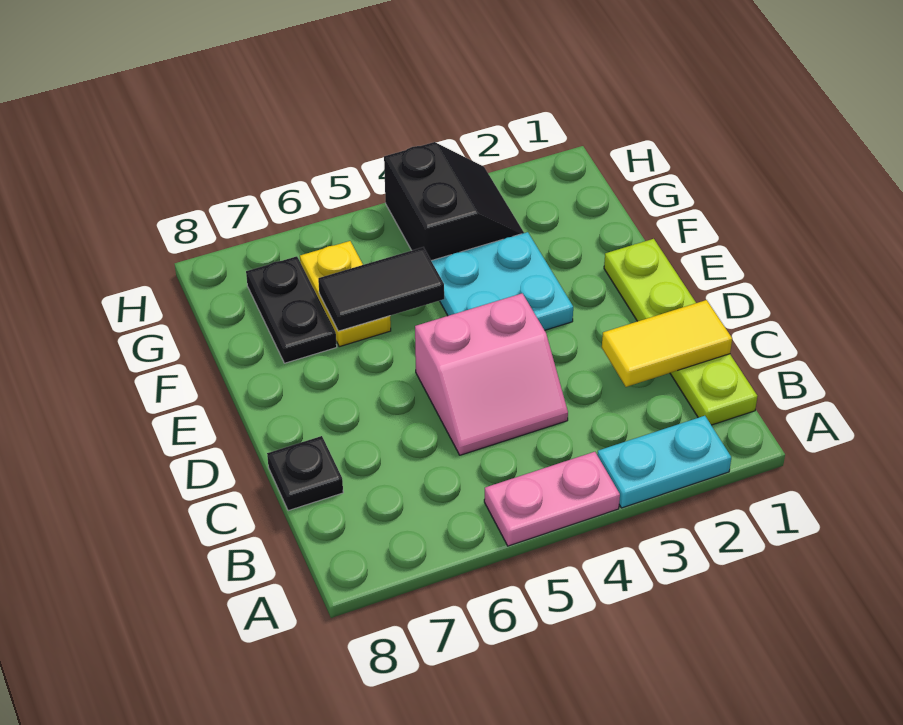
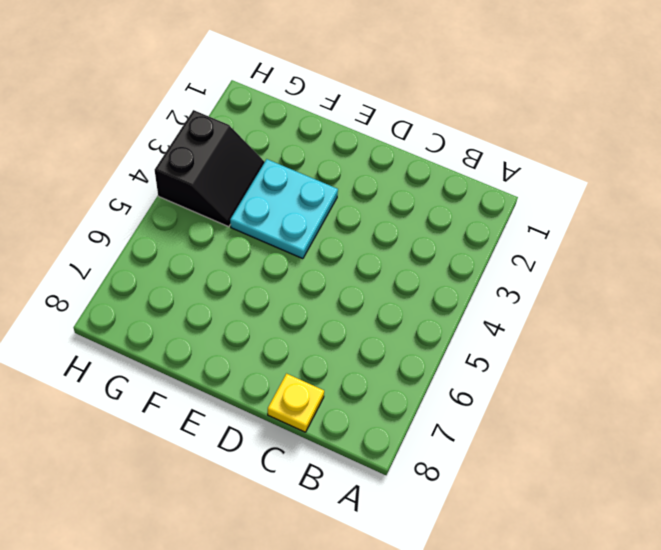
yellow 1x1 plate [268,374,324,432] -> black 1x1 plate [267,436,343,511]
black 2x2 slope [155,110,264,227] -> black 2x2 slope turned to [384,142,524,261]
none -> cyan 1x2 plate [597,416,731,508]
none -> pink 1x2 plate [484,452,620,546]

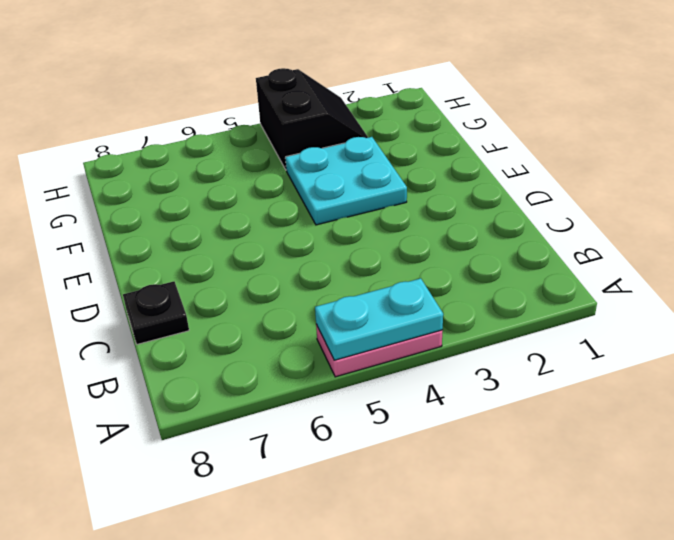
cyan 1x2 plate [315,278,443,360] -> cyan 1x2 plate moved to [597,416,731,508]
none -> lime 1x4 plate [604,239,757,425]
none -> pink 2x2 slope [415,293,568,455]

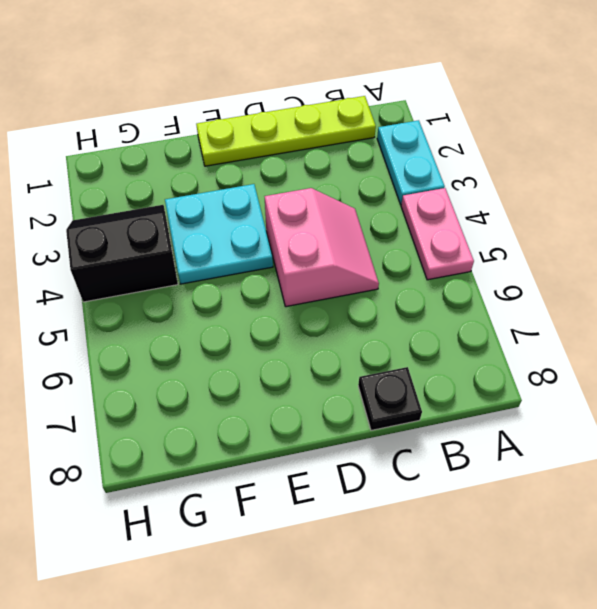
none -> yellow 1x2 plate [300,241,391,347]
none -> black 1x2 plate [246,256,337,363]

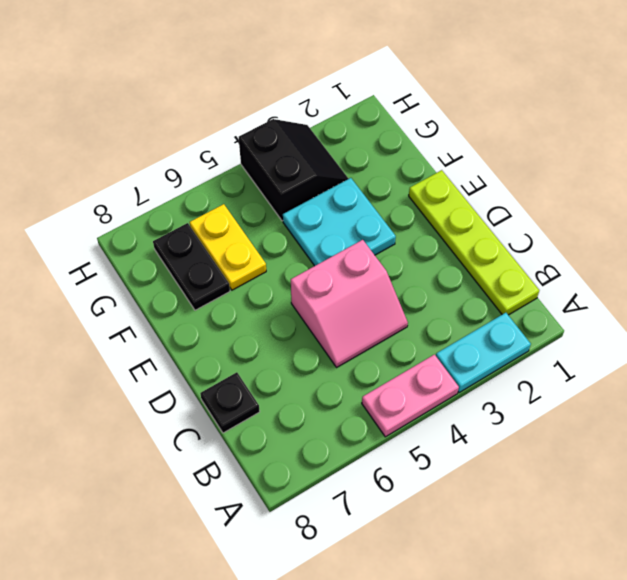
none -> yellow 1x2 tile [602,300,732,387]
none -> black 1x2 tile [318,247,444,331]

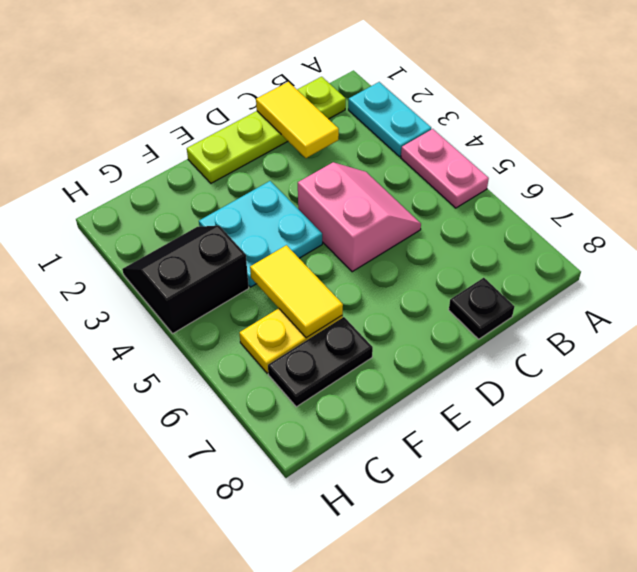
yellow 1x2 tile [250,245,343,338] -> black 1x2 tile [318,247,444,331]

